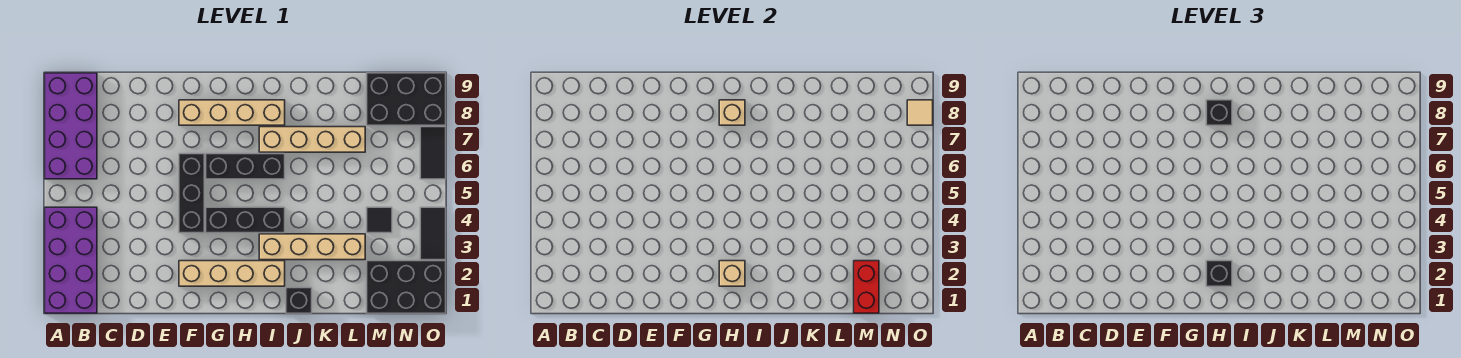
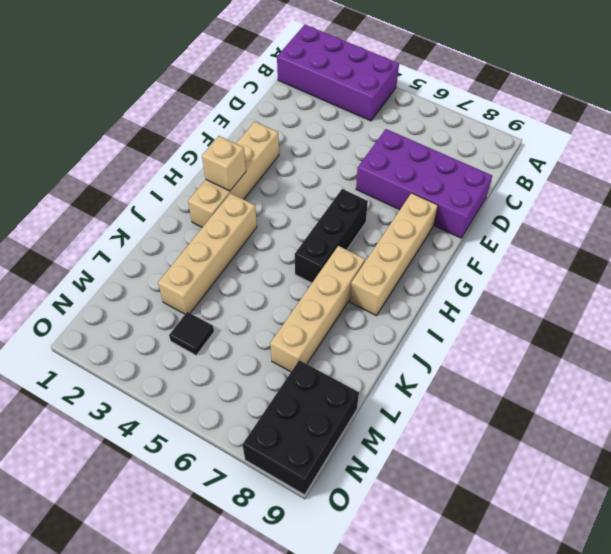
purple 2x4 brick [356,129,492,238] -> purple 2x4 brick moved to [45,73,97,179]
none -> black 1x3 brick [179,154,204,233]
none -> black 1x3 brick [206,207,285,233]
none -> black 1x1 brick [286,288,312,313]

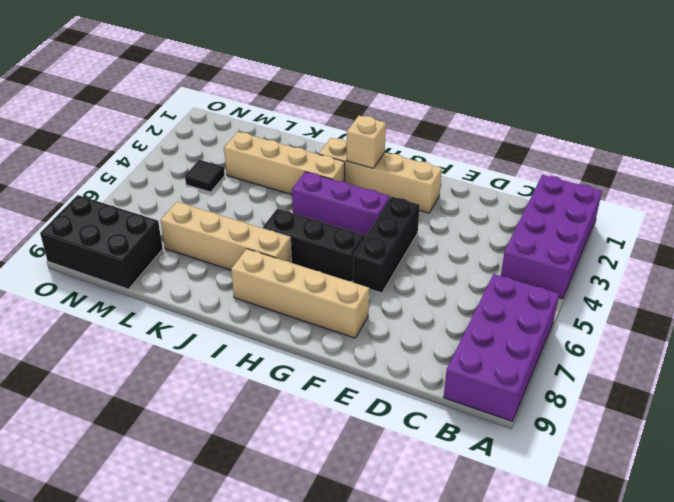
purple 1x3 brick [292,172,390,236] -> black 1x3 brick [206,207,285,233]
none -> black 1x1 brick [286,288,312,313]
none -> black 2x3 brick [367,261,446,313]
none -> black 1x2 tile [420,207,446,260]

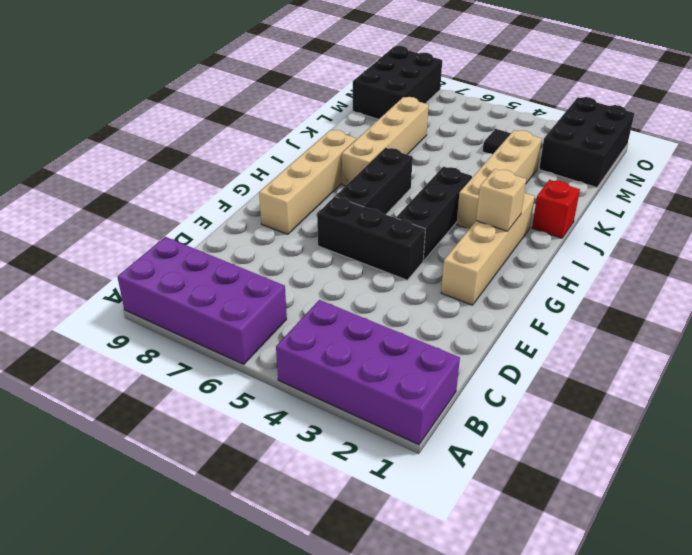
red 1x1 brick [532,180,580,238] -> black 1x1 brick [286,288,312,313]
none -> black 1x2 tile [420,207,446,260]
none -> black 1x2 tile [420,127,446,179]
none -> tan 1x1 brick [719,100,745,125]

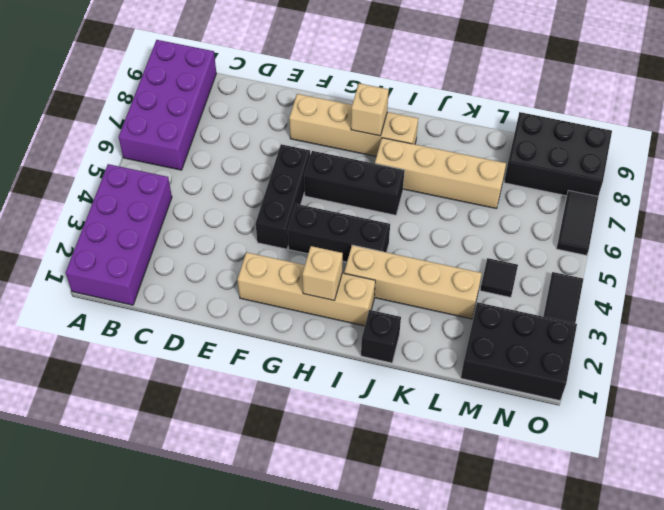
none -> red 1x2 brick [854,261,879,313]
none -> tan 1x1 tile [907,100,933,125]
none -> black 1x1 brick [1206,261,1232,286]

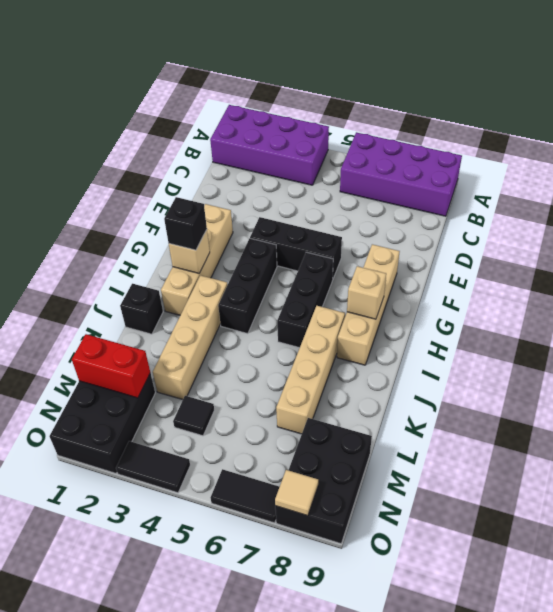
none -> black 1x1 brick [1206,100,1232,125]

